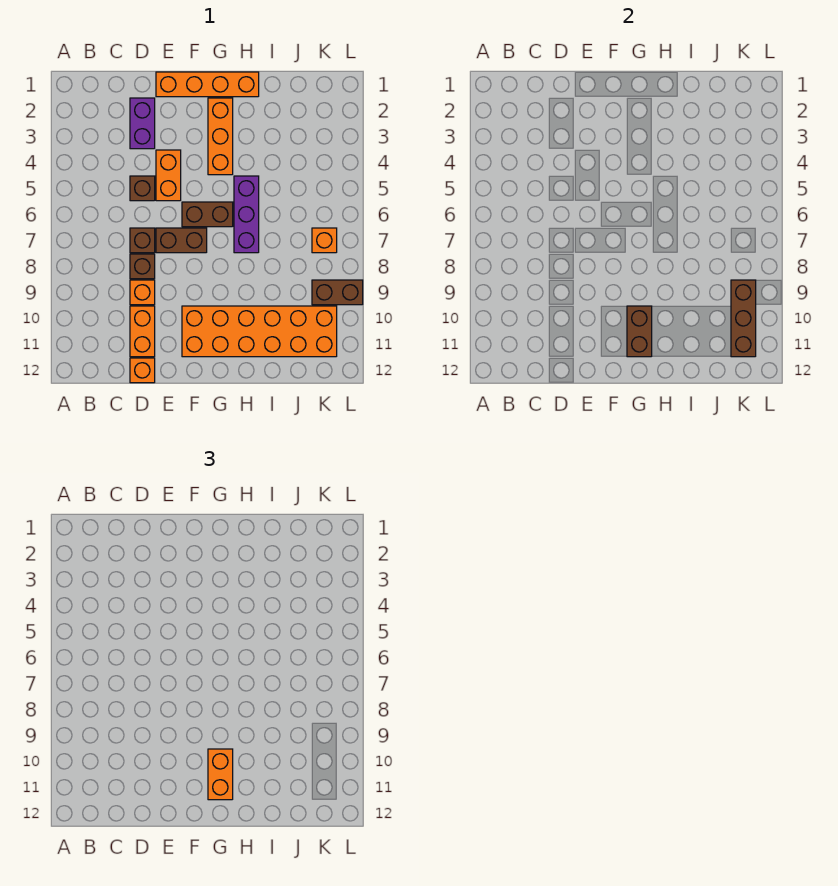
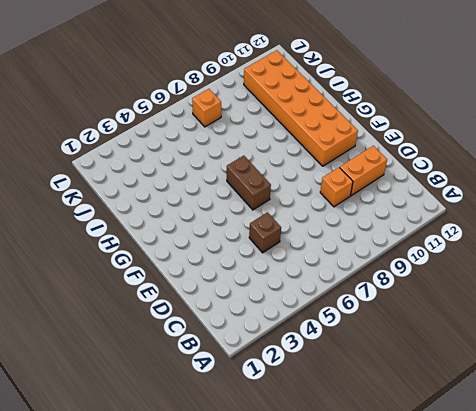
none -> purple 1x2 brick [130,98,155,149]
none -> brown 1x1 brick [130,228,155,253]
none -> brown 1x1 brick [130,254,155,279]

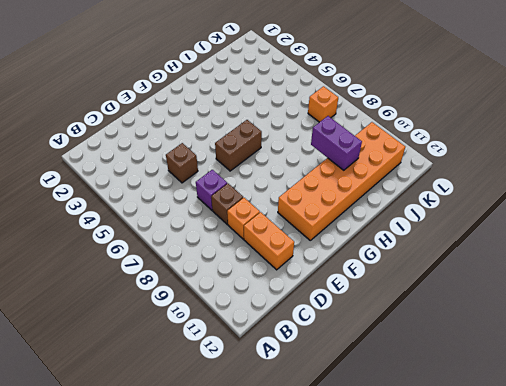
purple 1x1 brick [196,170,227,210] -> brown 1x1 brick [130,228,155,253]
purple 1x2 brick [311,116,362,170] -> purple 1x2 brick moved to [130,98,155,149]
none -> orange 1x1 brick [130,358,155,383]
none -> orange 1x4 brick [156,72,259,97]
none -> orange 1x2 brick [156,150,181,201]

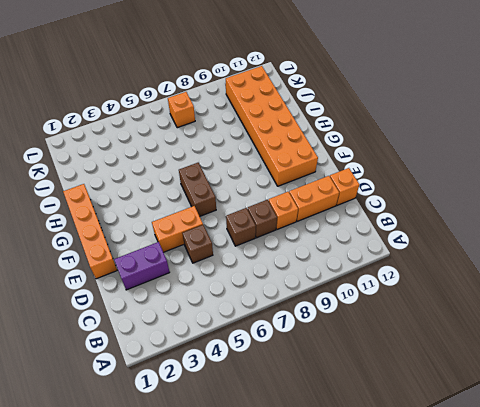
none -> brown 1x2 brick [156,228,207,253]
none -> orange 1x3 brick [208,98,233,175]
none -> purple 1x3 brick [234,176,259,253]

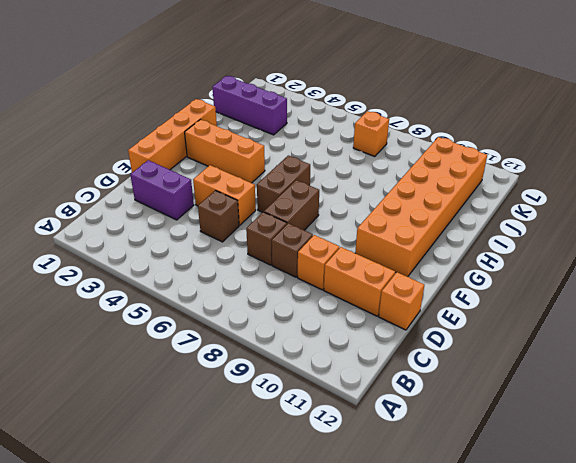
purple 1x3 brick [212,76,287,135] -> purple 1x3 brick moved to [234,176,259,253]
none -> brown 1x2 brick [312,280,363,305]
none -> brown 1x2 brick [627,306,652,357]
none -> brown 1x3 brick [731,280,756,357]

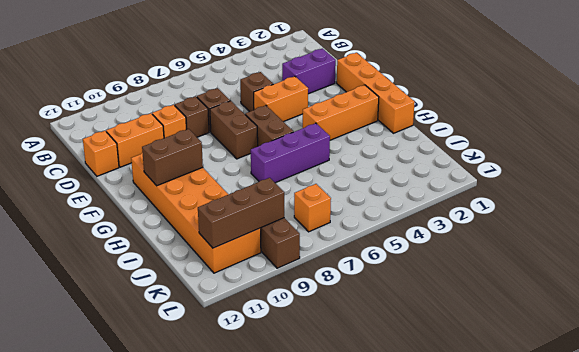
none -> orange 1x2 brick [208,749,233,800]

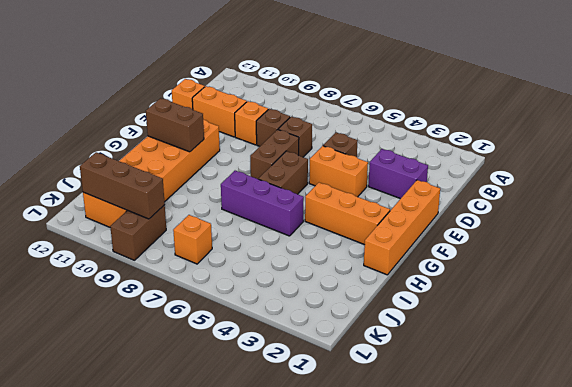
none -> orange 1x2 brick [208,749,233,800]

